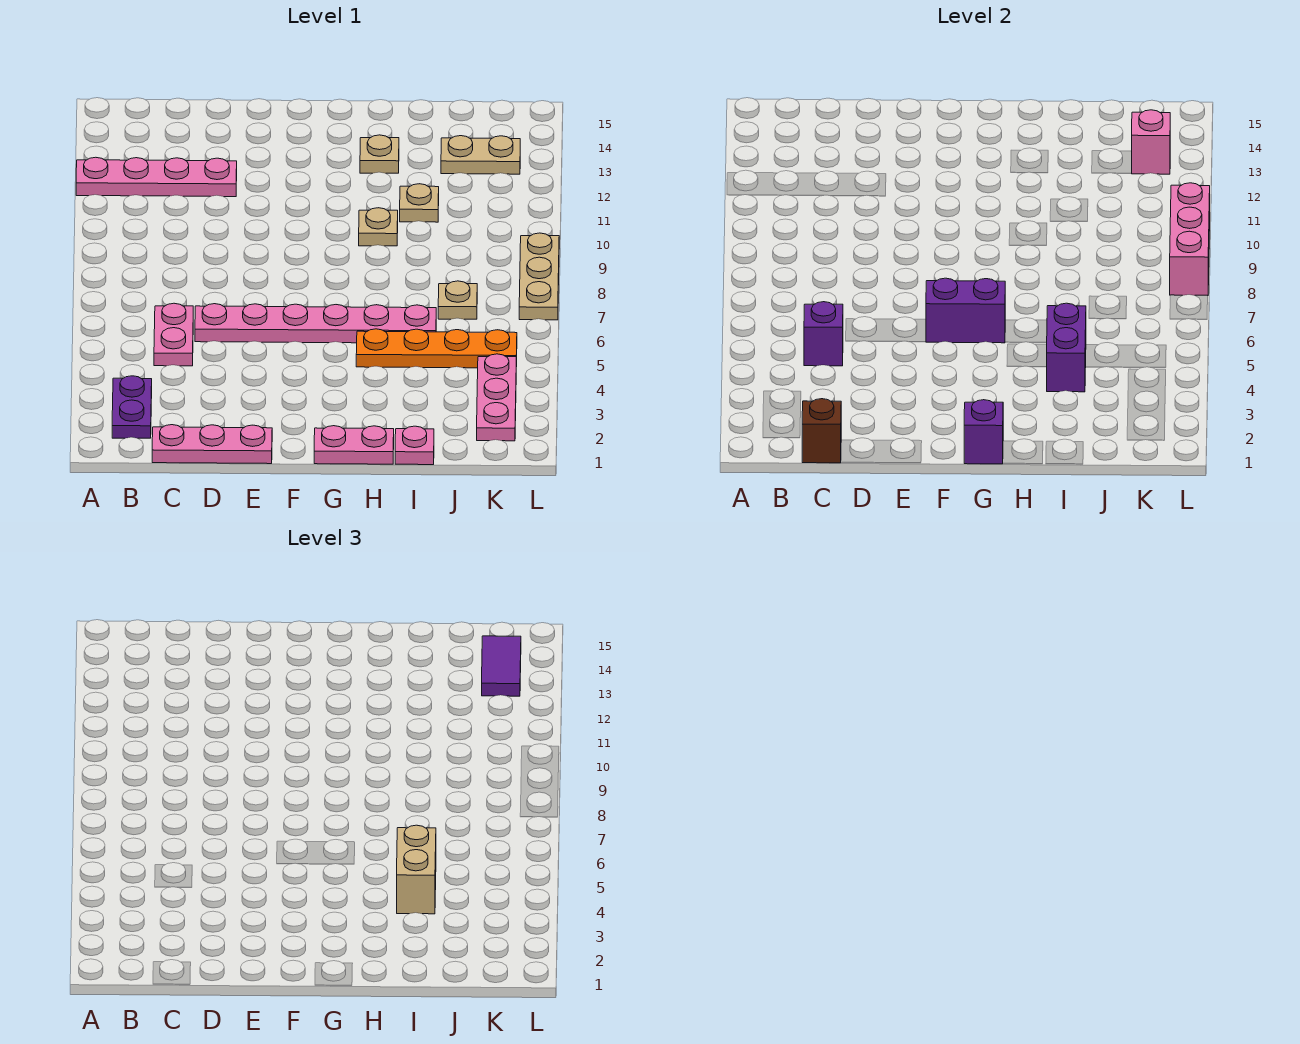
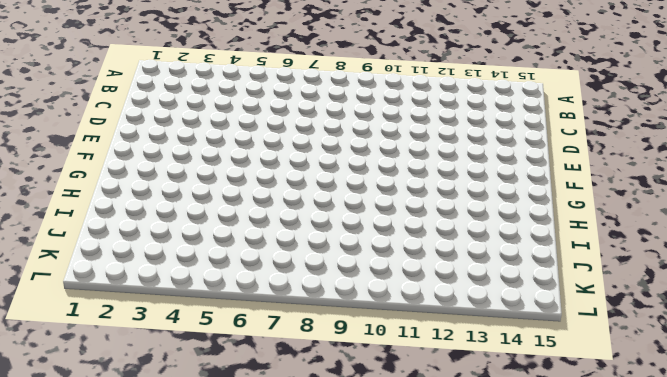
none -> pink 1x4 plate [76,157,237,197]
none -> purple 1x2 plate [112,376,152,438]
none -> pink 1x3 plate [152,425,272,464]

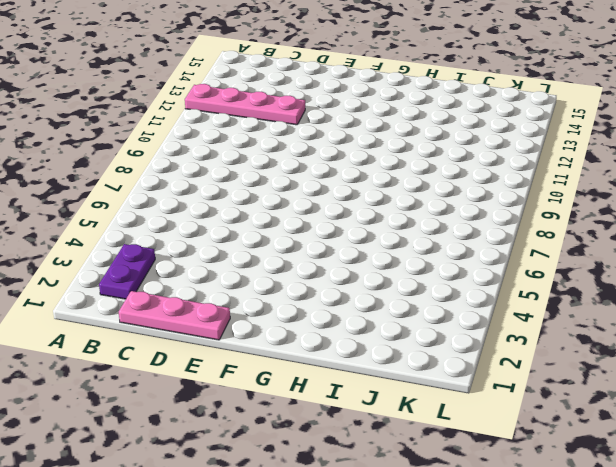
none -> pink 1x2 plate [154,303,193,366]
none -> pink 1x6 plate [195,304,436,343]
none -> pink 1x2 plate [314,426,394,464]

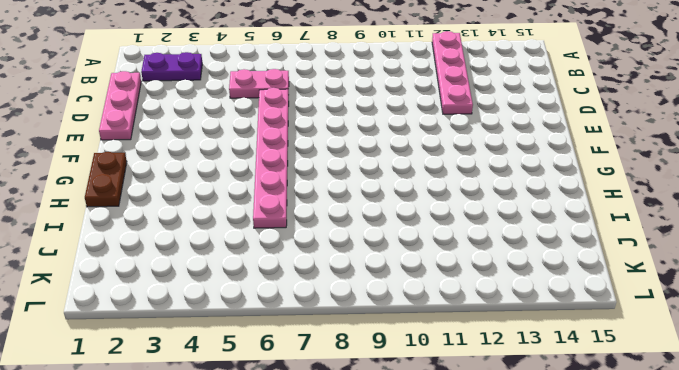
brown 1x2 plate [85,152,127,207] -> pink 1x2 plate [314,426,394,464]
none -> orange 1x4 plate [356,329,517,368]
none -> tan 1x1 plate [359,208,398,246]
none -> tan 1x1 plate [360,135,399,173]

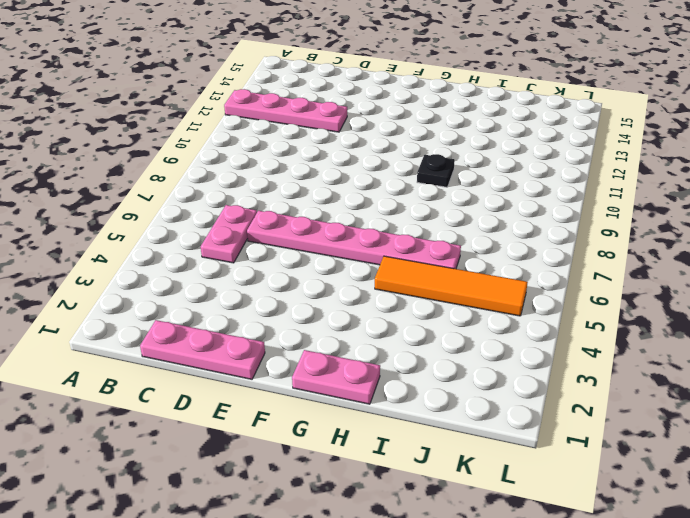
orange 1x4 tile [375,256,528,316] -> orange 1x4 plate [356,329,517,368]
black 1x1 plate [417,154,455,187] -> tan 1x1 plate [359,208,398,246]
none -> purple 1x2 plate [112,376,152,438]
none -> tan 1x1 plate [360,135,399,173]
none -> pink 1x1 plate [395,426,434,465]

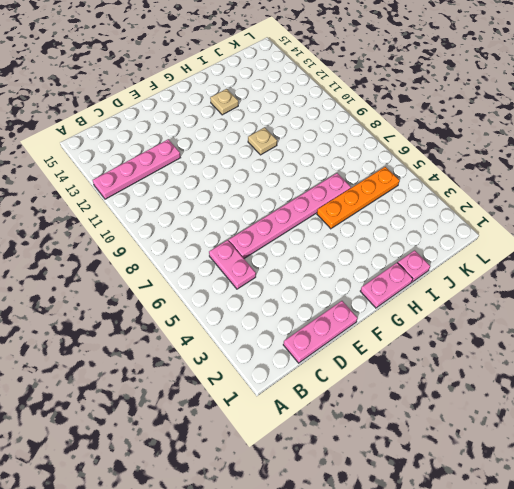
none -> purple 1x2 plate [112,376,152,438]
none -> tan 1x1 plate [400,184,439,222]
none -> tan 1x1 plate [438,281,477,319]

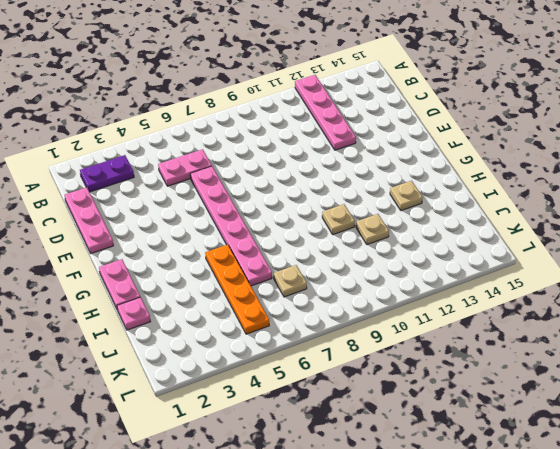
none -> tan 1x2 plate [441,136,520,174]
none -> pink 1x3 plate [477,354,516,441]
none -> tan 1x3 plate [519,233,559,320]

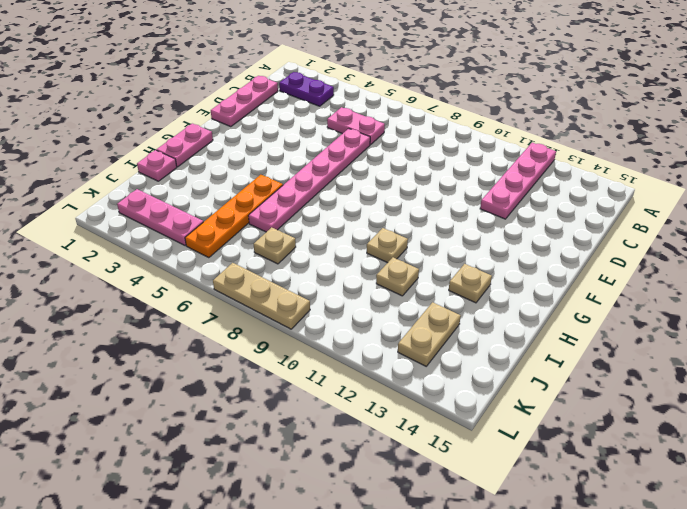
none -> brown 1x1 brick [802,399,841,463]
none -> purple 1x1 brick [804,302,843,366]
none -> purple 1x2 brick [926,278,1005,343]

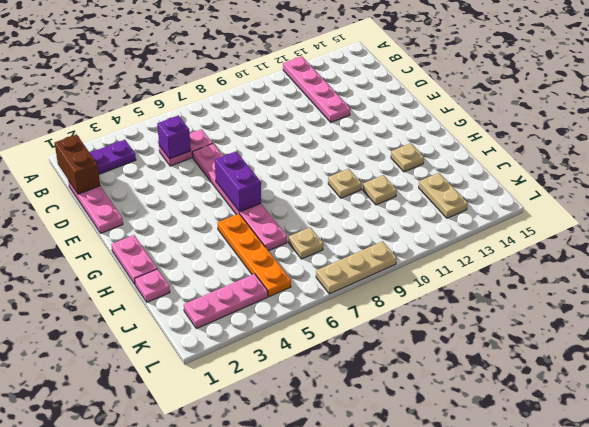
brown 1x2 brick [55,134,100,194] -> brown 1x1 brick [802,399,841,463]
none -> purple 1x1 brick [964,400,1003,464]
none -> purple 1x2 brick [1046,303,1086,392]
none -> pink 1x1 brick [1131,110,1170,174]

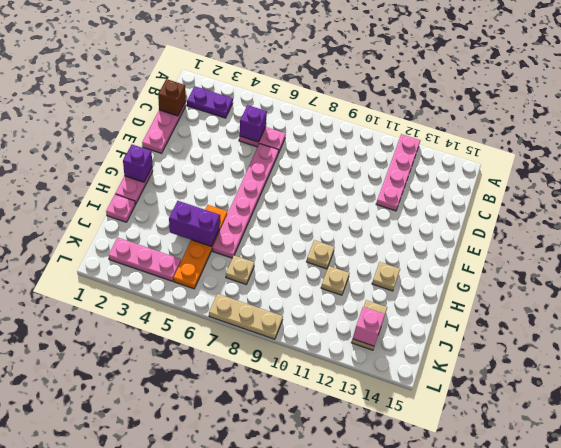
none -> purple 1x2 brick [926,278,1005,343]
none -> pink 1x3 brick [1170,183,1210,295]
none -> tan 1x2 brick [397,825,436,914]

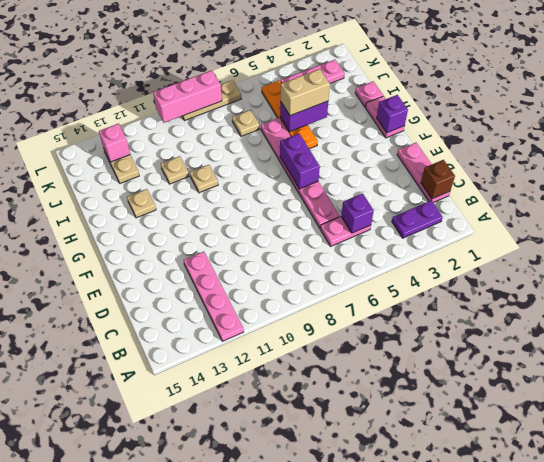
none -> purple 1x2 tile [482,636,521,696]

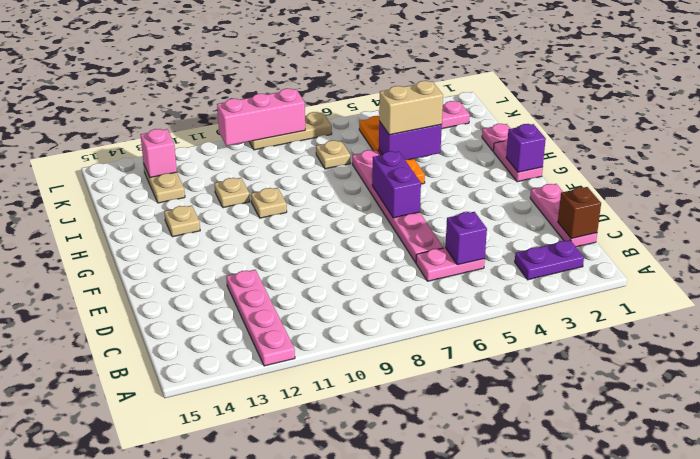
none -> purple 1x2 tile [482,636,521,696]

